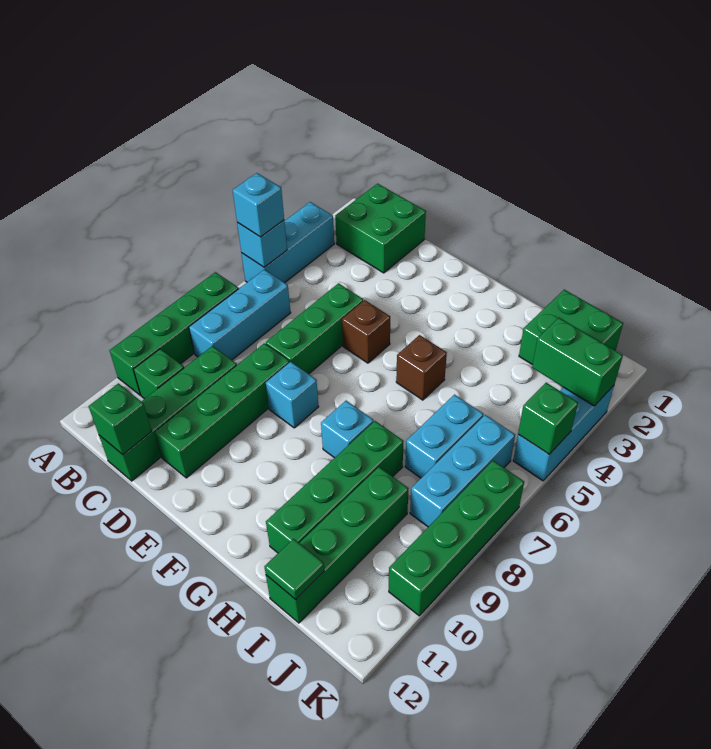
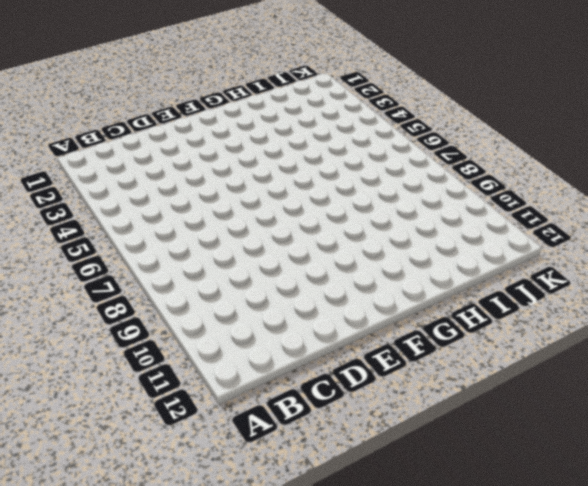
none -> cyan 1x3 brick [242,202,334,283]
none -> green 1x4 brick [110,272,238,395]
none -> green 2x2 brick [335,184,426,273]

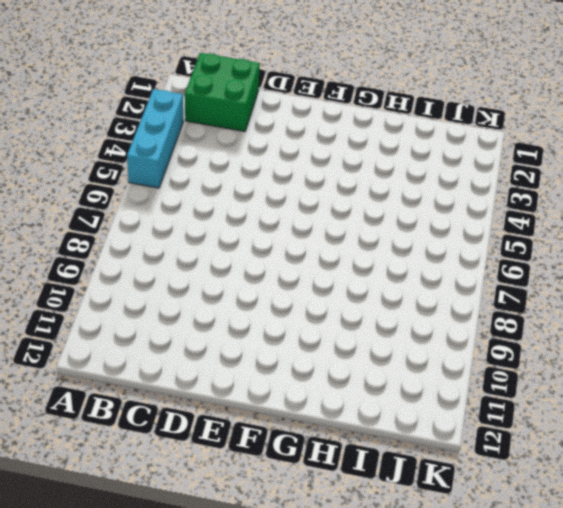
none -> green 1x4 brick [110,272,238,395]
none -> cyan 1x3 brick [189,270,291,360]
none -> green 1x1 brick [133,349,184,399]

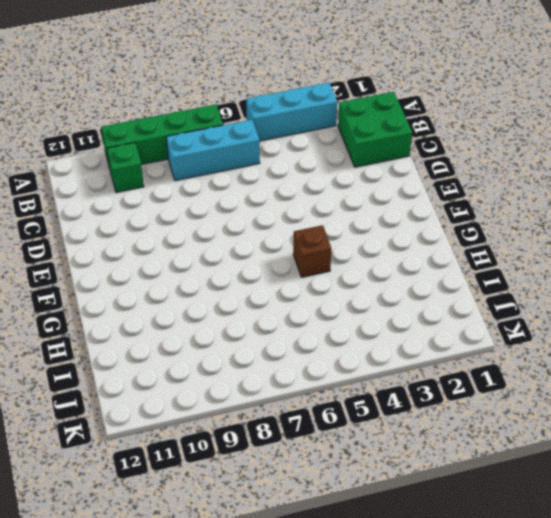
none -> green 1x4 brick [99,346,237,481]
none -> green 1x3 brick [266,283,363,374]
none -> green 1x4 brick [155,343,290,478]

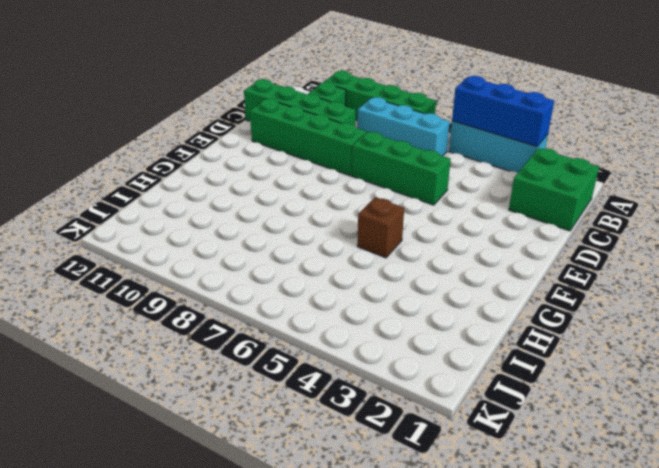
blue 1x3 brick [452,76,554,146] -> cyan 1x1 brick [237,220,287,267]
none -> brown 1x1 brick [342,300,390,363]
none -> cyan 1x1 brick [266,362,319,428]
none -> cyan 1x1 brick [321,401,374,458]

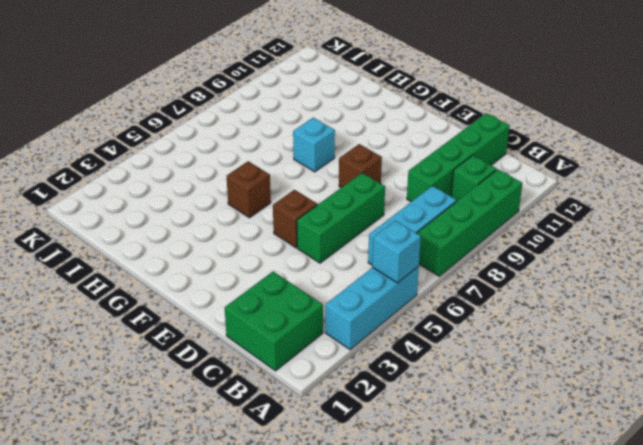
brown 1x1 brick [339,144,382,188] -> cyan 1x1 brick [266,362,319,428]
none -> green 1x4 brick [155,343,290,478]
none -> green 1x4 brick [266,421,404,553]
none -> green 2x2 brick [519,290,623,365]

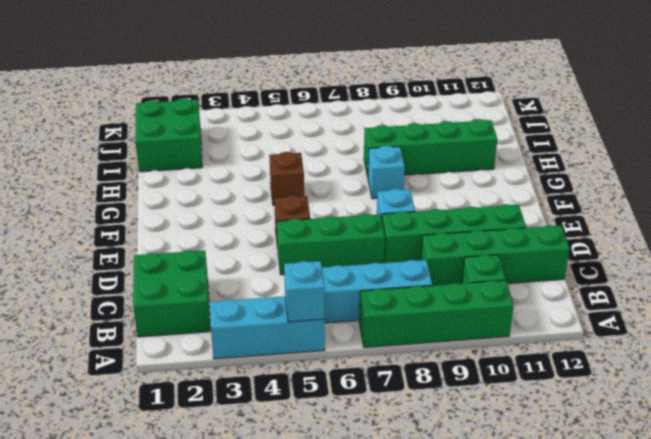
none -> cyan 1x2 brick [405,395,484,478]
none -> green 1x4 brick [266,467,409,623]
none -> cyan 1x3 brick [410,415,515,527]

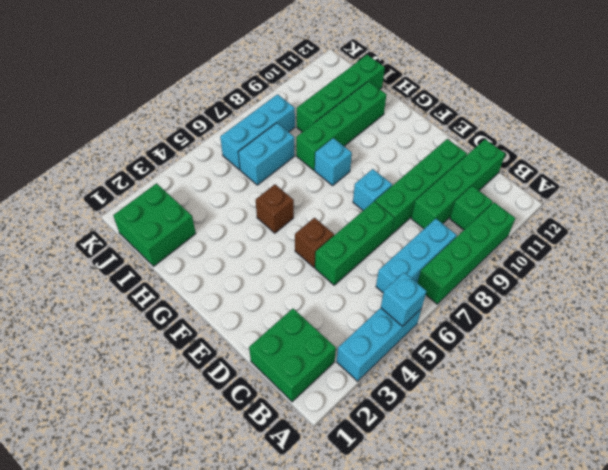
none -> cyan 1x3 brick [513,386,614,481]
none -> green 1x4 brick [389,461,524,616]
none -> green 1x1 brick [89,383,152,455]

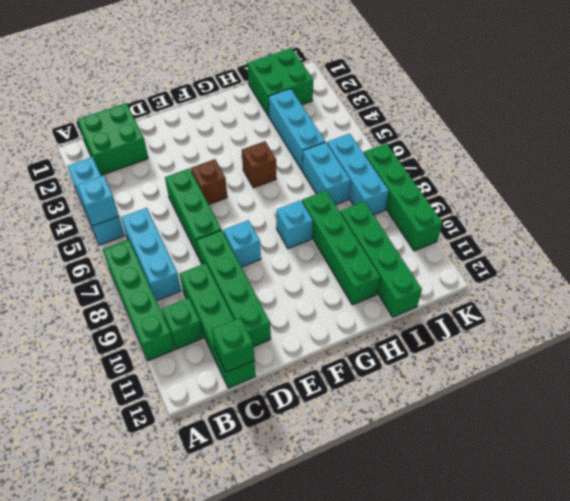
cyan 1x3 brick [269,89,325,170] -> cyan 1x3 brick moved to [513,386,614,481]
none -> green 1x1 tile [264,539,324,599]
none -> green 1x2 brick [532,318,623,406]
none -> green 1x1 brick [518,383,578,454]

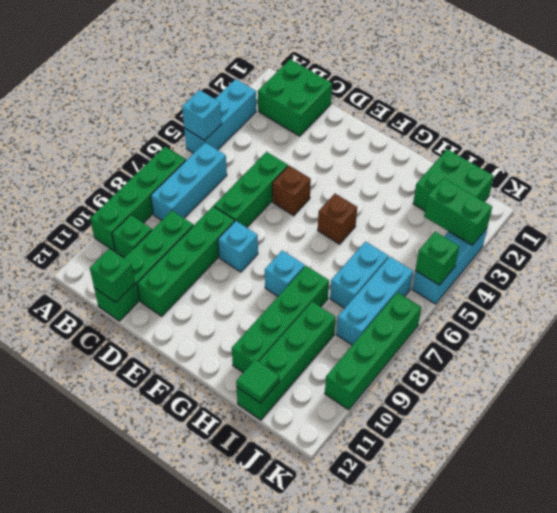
none -> cyan 1x1 brick [233,173,284,237]

